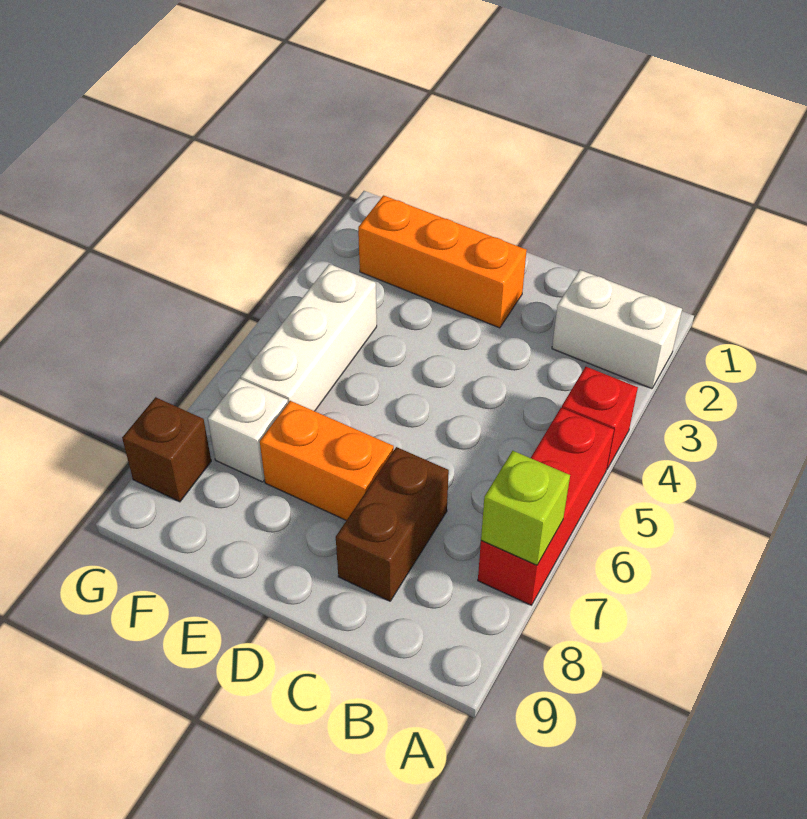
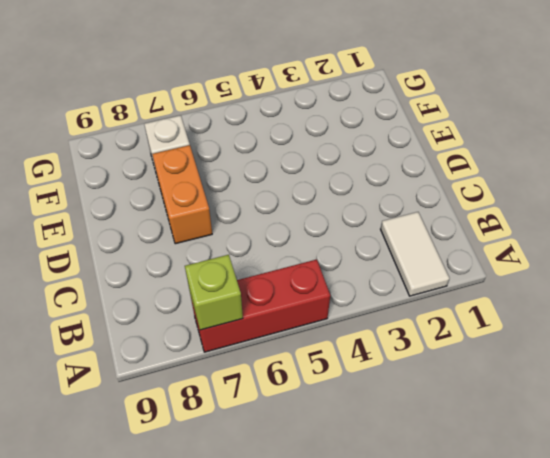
white 1x2 tile [381,212,450,296] -> white 1x2 brick [552,270,682,389]
none -> red 1x1 brick [562,367,638,469]
none -> brown 1x2 brick [336,447,449,601]

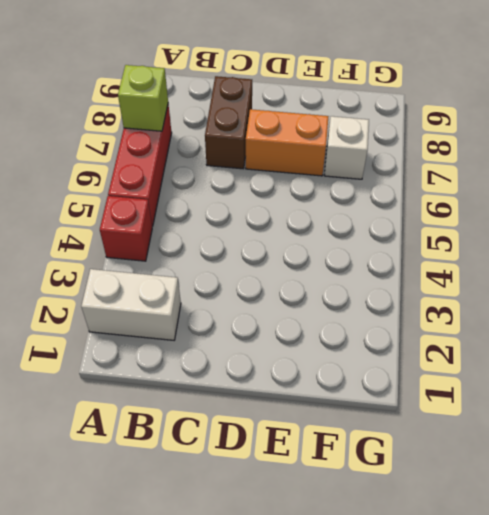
none -> orange 1x3 brick [358,195,527,328]
none -> white 1x3 brick [241,264,377,411]

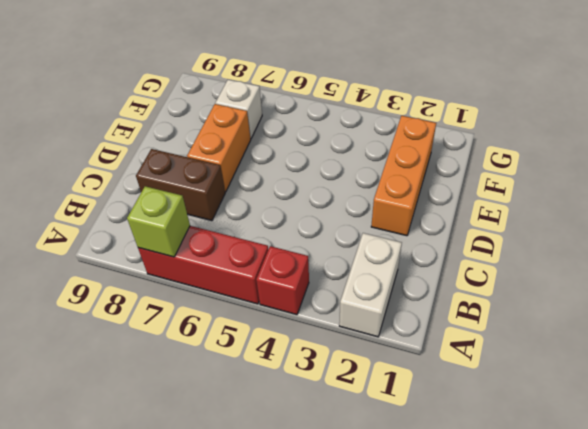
none -> white 1x3 brick [241,264,377,411]
none -> brown 1x1 brick [122,397,211,502]

